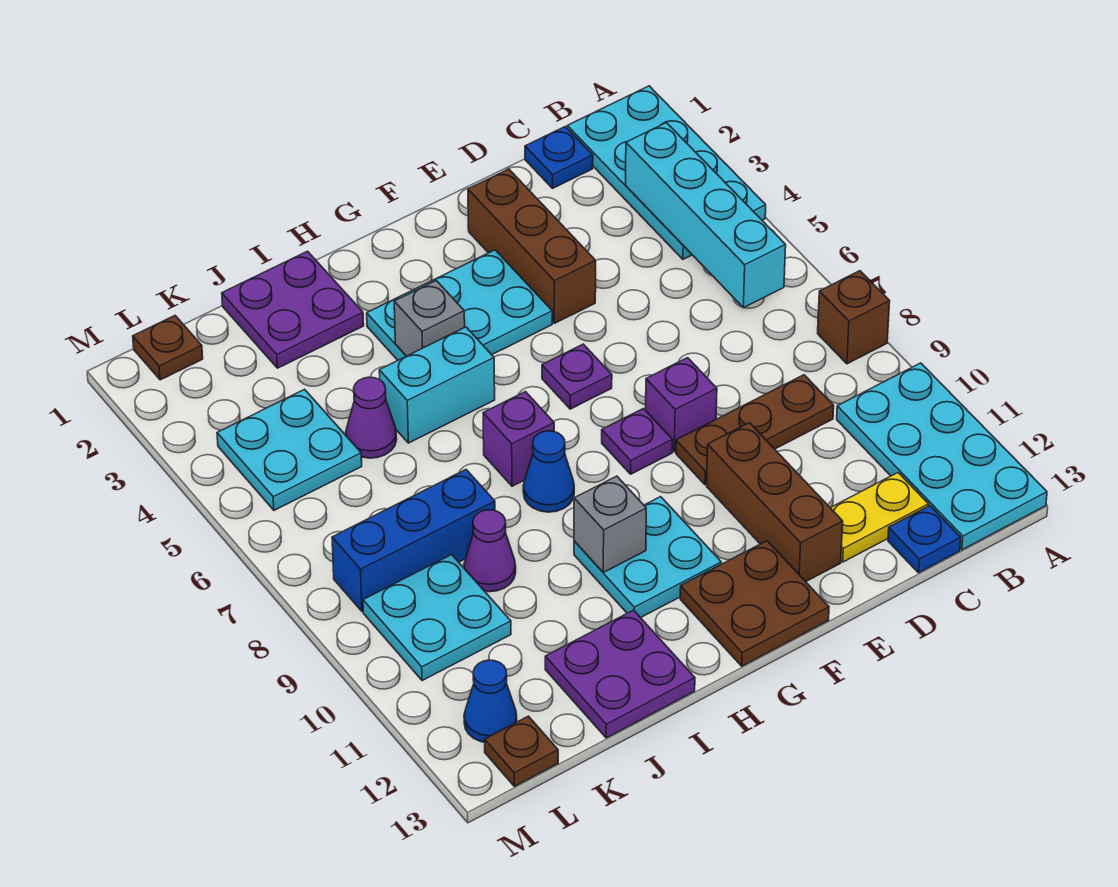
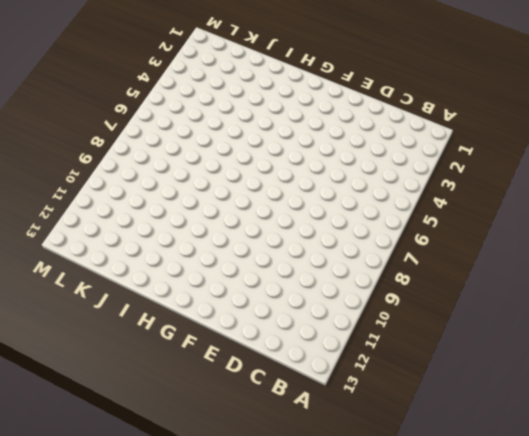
none -> cyan 2x4 plate [567,86,766,259]
none -> brown 1x1 brick [818,271,890,364]
none -> cyan 2x4 plate [837,363,1047,550]
none -> blue 1x1 plate [525,127,593,188]

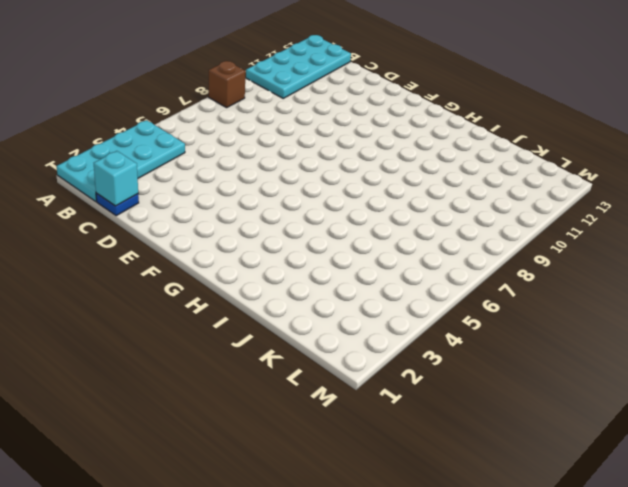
cyan 1x1 brick [94,151,138,206] -> none
none -> brown 1x3 plate [676,375,834,485]
none -> yellow 1x2 plate [831,473,929,562]
none -> blue 1x1 plate [888,506,961,573]
none -> brown 1x3 brick [468,169,596,323]

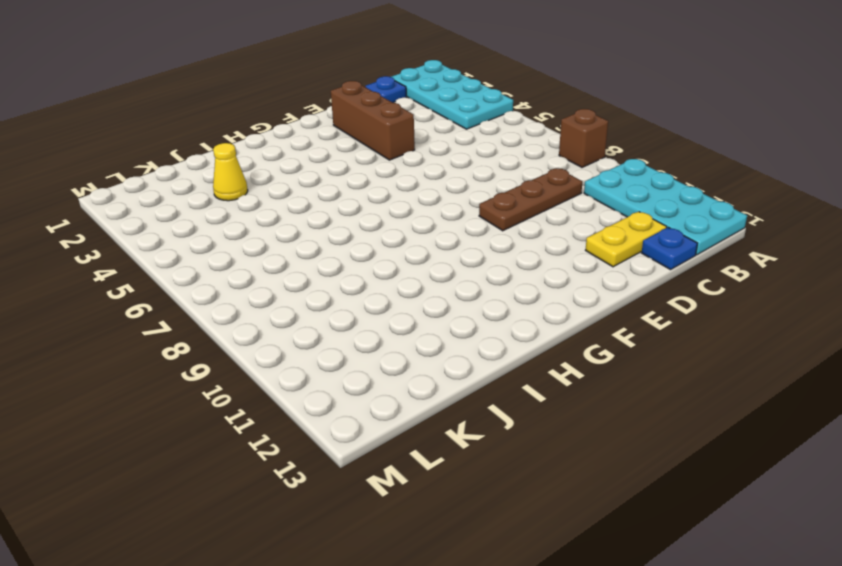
yellow 1x1 cone [213,143,248,201] -> none
none -> purple 1x1 brick [646,358,717,452]
none -> brown 1x3 brick [707,423,843,582]
none -> cyan 2x3 plate [367,250,552,360]
none -> purple 1x1 plate [542,344,612,409]

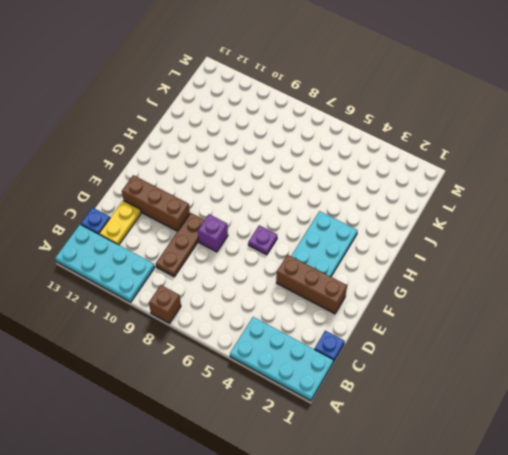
none -> purple 1x1 plate [602,409,673,474]
none -> brown 2x2 plate [680,541,829,666]
none -> cyan 2x2 plate [574,497,721,618]
none -> cyan 1x2 brick [379,327,495,443]

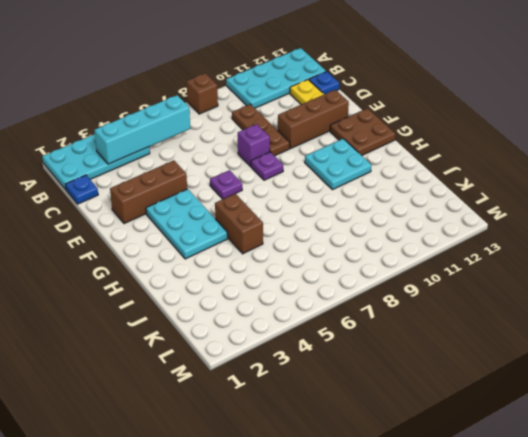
brown 1x2 brick [215,194,263,254] -> cyan 1x2 brick [379,327,495,443]
none -> purple 1x1 brick [483,392,554,486]
none -> blue 1x1 cone [523,431,574,512]
none -> purple 2x2 plate [222,251,364,368]
none -> purple 2x2 plate [545,610,695,738]

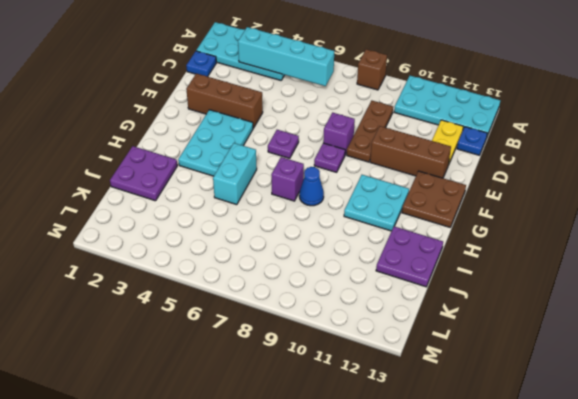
none -> purple 1x1 cone [346,377,397,458]
none -> blue 1x3 brick [332,470,495,612]
none -> purple 1x1 cone [464,510,516,592]
none -> cyan 2x2 plate [217,389,362,510]

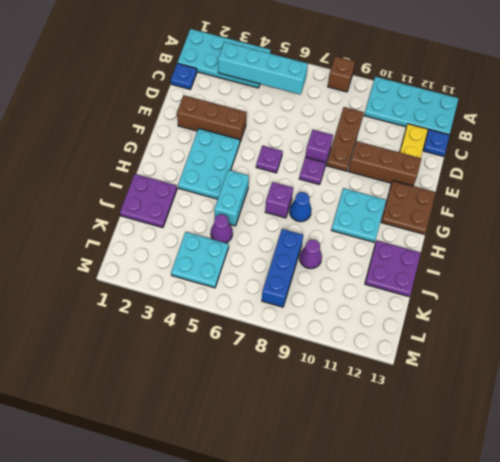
none -> cyan 2x2 plate [363,555,511,681]
none -> brown 1x1 plate [133,316,203,380]
none -> blue 1x1 cone [464,660,517,742]
none -> brown 1x1 plate [485,716,558,786]

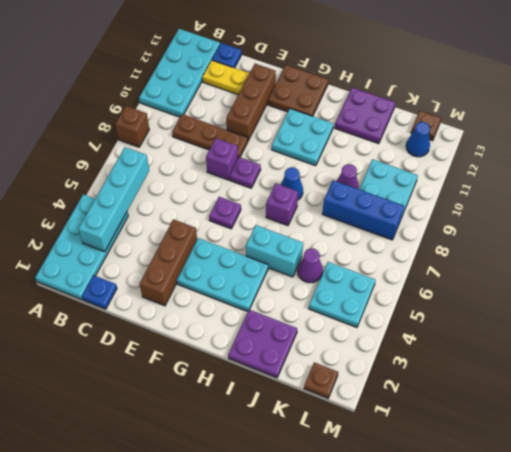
none -> grey 1x1 brick [394,281,465,356]
none -> grey 1x1 brick [574,476,646,572]

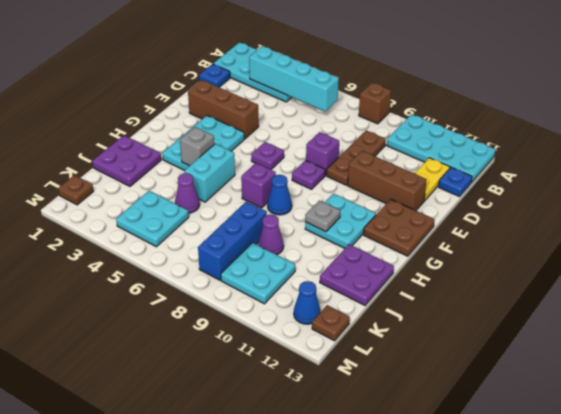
grey 1x1 plate [305,200,340,232] -> grey 1x1 brick [574,476,646,572]

